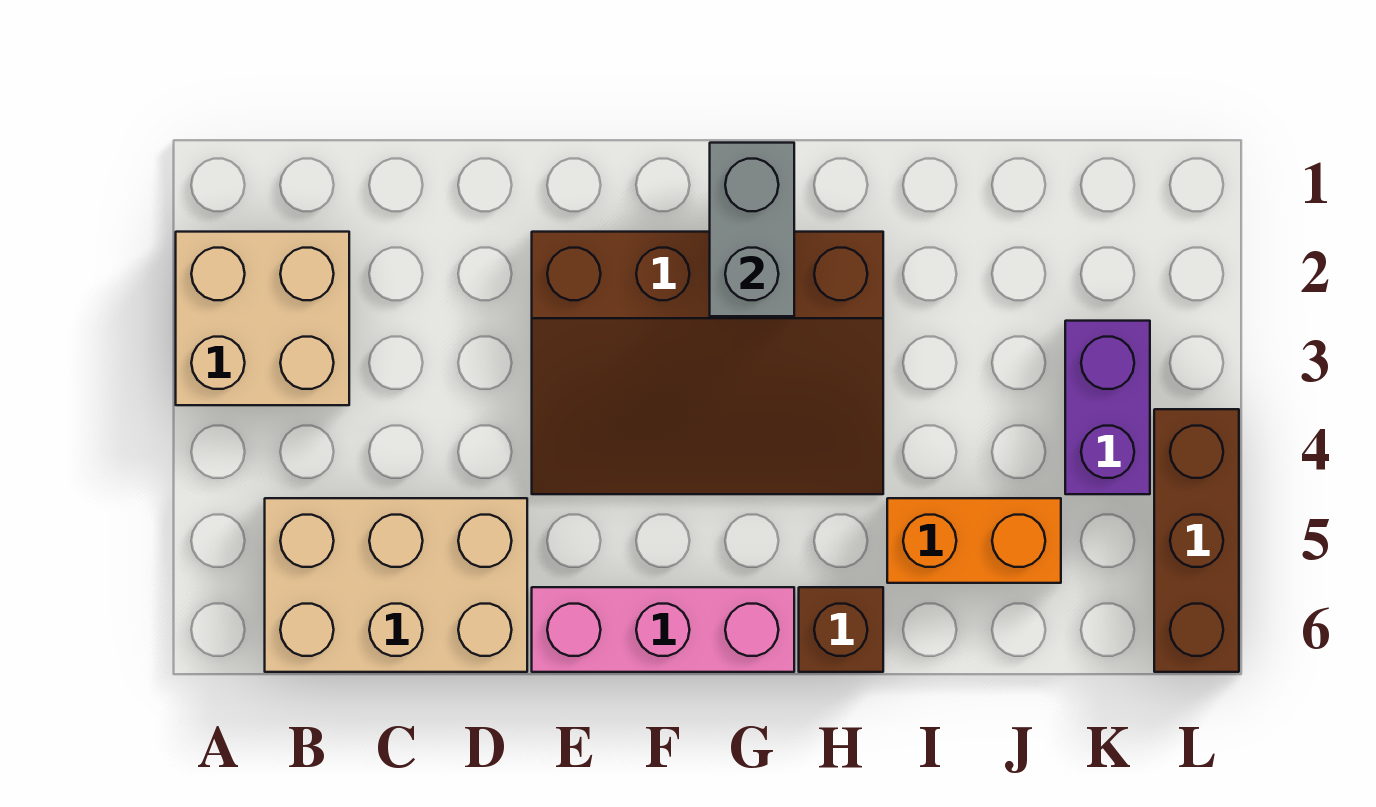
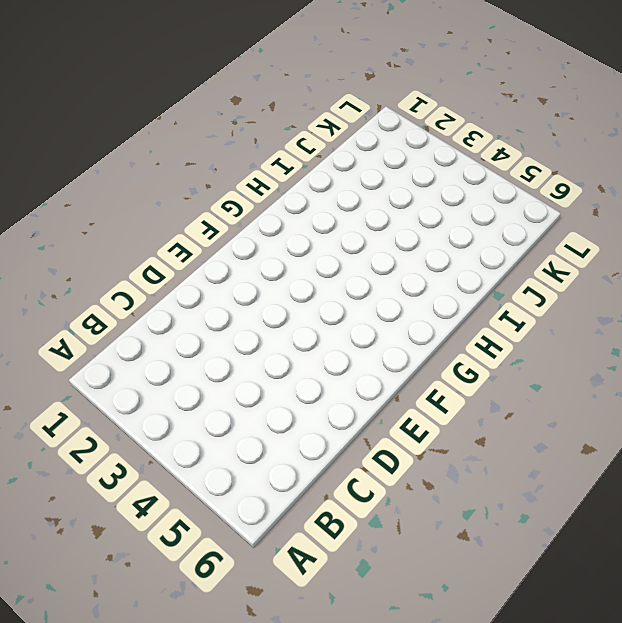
none -> tan 2x2 brick [176,232,349,405]
none -> tan 2x3 brick [265,498,527,672]

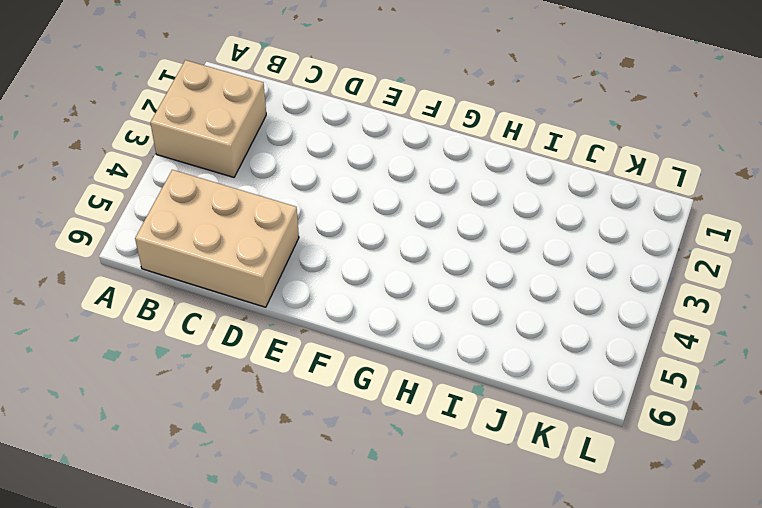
none -> brown 3x4 slope [532,232,883,494]
none -> pink 1x3 brick [532,587,794,672]

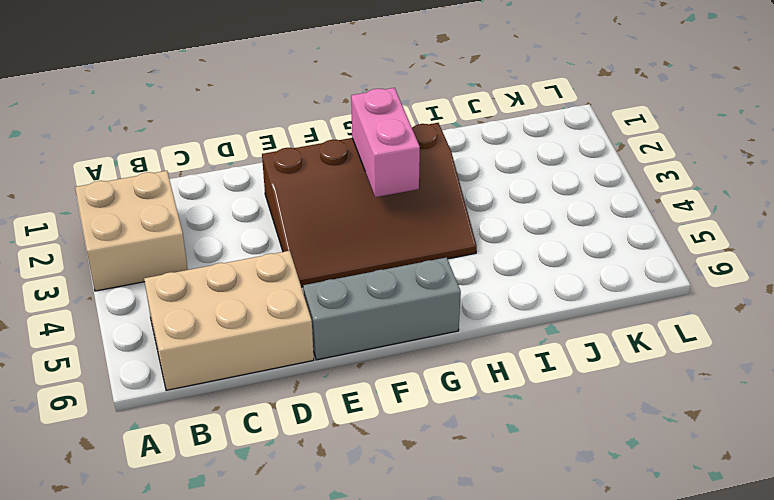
grey 1x3 brick [303,257,461,360] -> pink 1x3 brick [532,587,794,672]
pink 1x2 brick [351,88,420,197] -> grey 1x2 brick [710,143,794,316]
none -> brown 1x1 brick [799,587,883,672]
none -> orange 1x2 brick [887,498,1061,583]

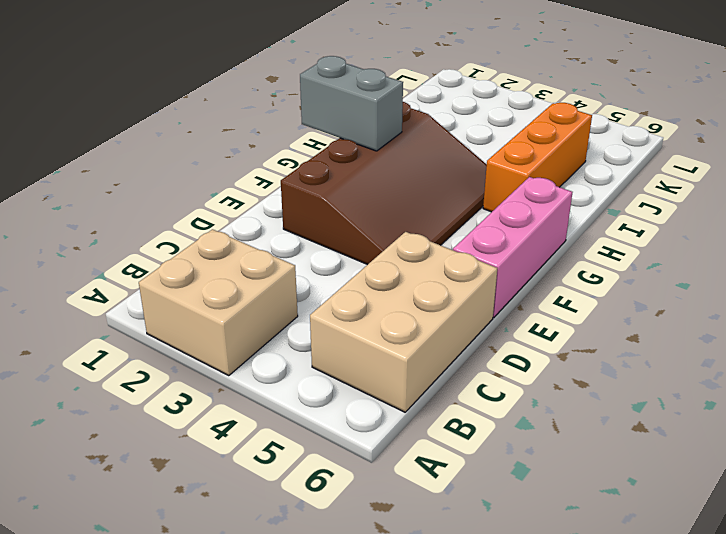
orange 1x3 brick [483,103,592,212] -> orange 1x2 brick [887,498,1061,583]
none -> brown 1x1 brick [799,587,883,672]
none -> purple 1x2 brick [1065,321,1150,494]

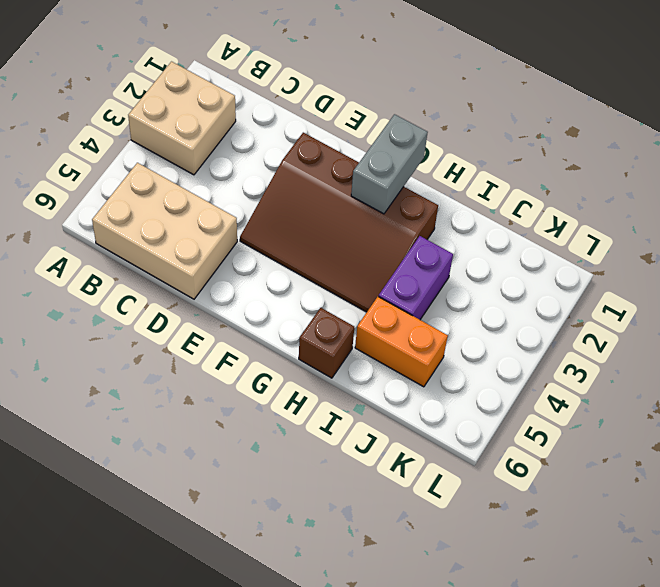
purple 1x2 brick [379,236,453,320] -> purple 1x2 brick moved to [1065,321,1150,494]
none -> pink 1x3 brick [532,587,794,672]
none -> brown 1x3 brick [1154,409,1239,672]

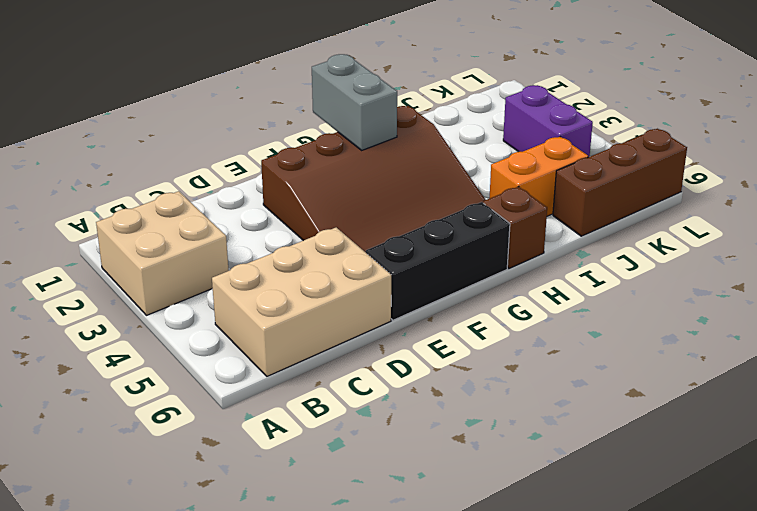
black 1x3 brick [366,202,510,320] -> pink 1x3 brick [532,587,794,672]
brown 1x3 brick [553,129,687,236] -> brown 1x3 brick turned to [1154,409,1239,672]

